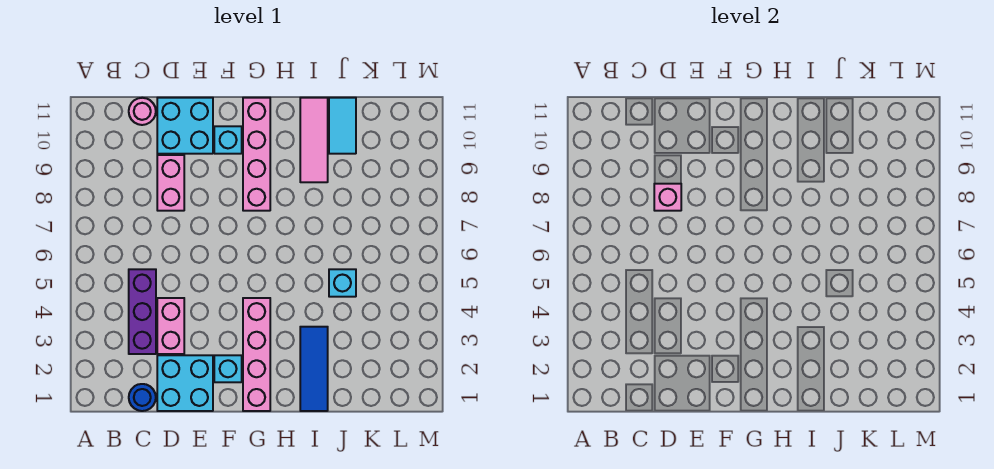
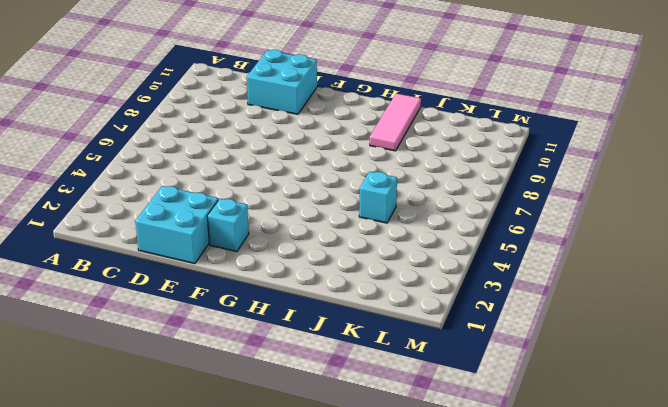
none -> blue 1x1 round brick [129,384,156,411]
none -> purple 1x3 brick [129,269,156,354]
none -> pink 1x1 round brick [129,98,156,125]

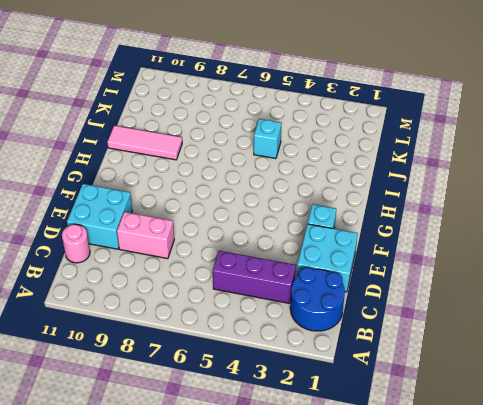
blue 2x2 round brick [290,268,345,331] -> blue 1x1 round brick [129,384,156,411]
none -> pink 1x2 brick [157,298,184,354]
none -> cyan 1x1 brick [214,126,242,154]
none -> pink 1x4 brick [243,298,270,411]

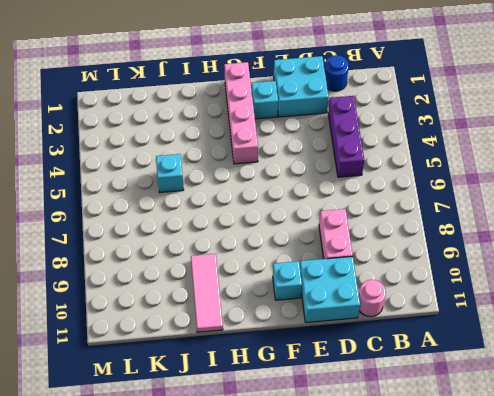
none -> pink 1x2 brick [157,298,184,354]
none -> pink 1x4 brick [243,98,270,211]
none -> blue 1x3 tile [300,327,328,411]

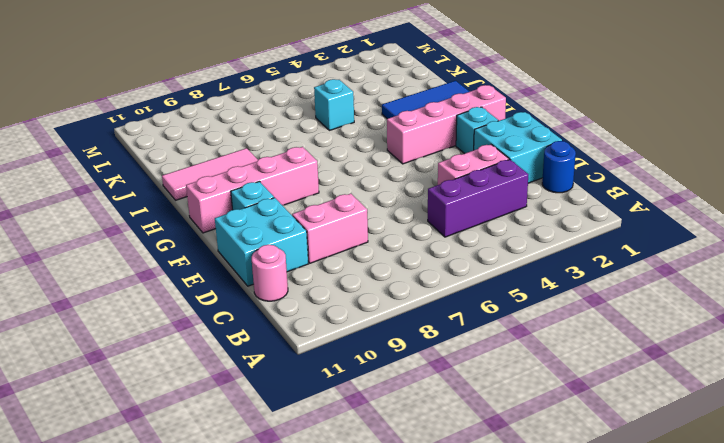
none -> cyan 1x2 tile [329,98,356,154]
none -> pink 1x1 brick [654,184,681,211]

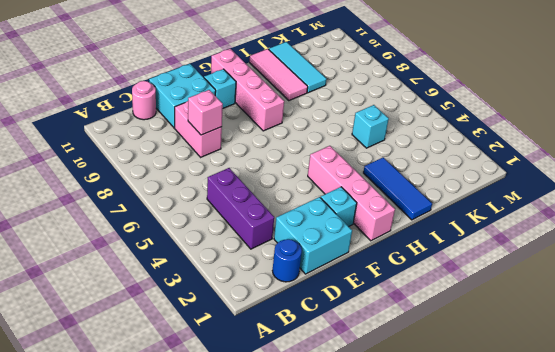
cyan 1x3 tile [269,42,327,93] -> cyan 1x2 tile [329,98,356,154]
none -> pink 1x2 brick [157,298,184,354]

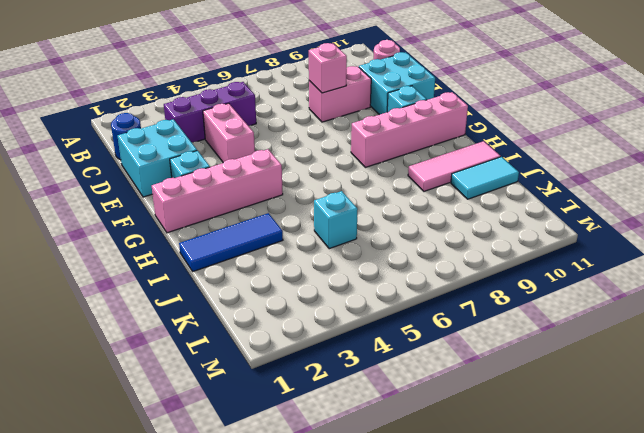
pink 1x2 brick [203,103,255,162] -> pink 1x2 brick turned to [157,298,184,354]

